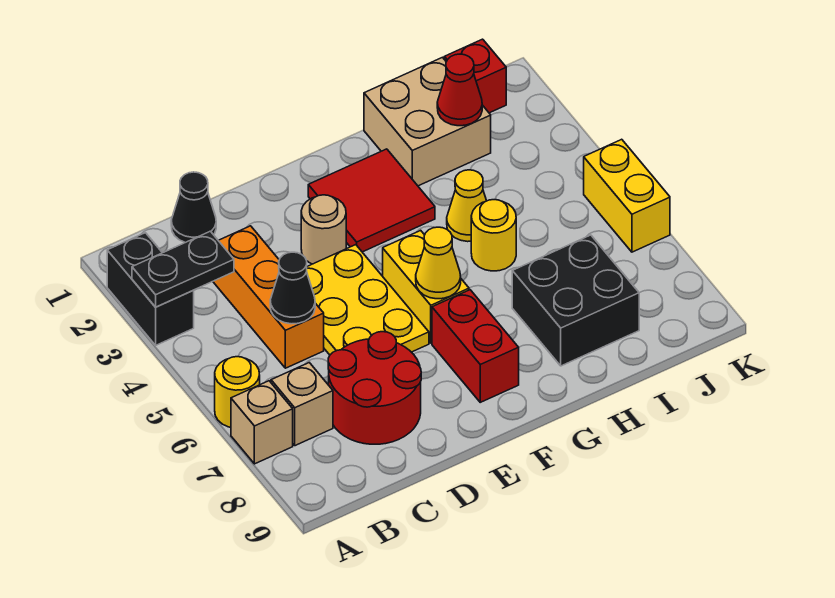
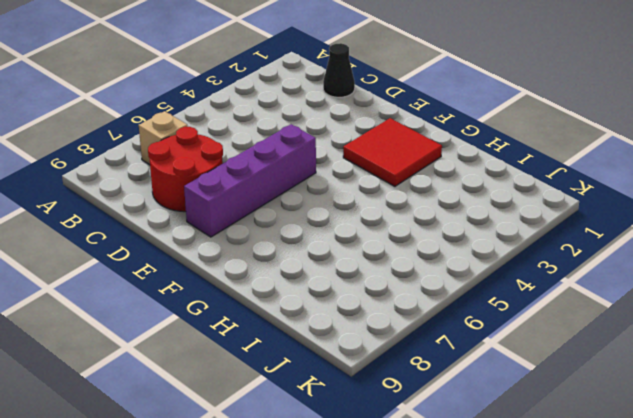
purple 1x4 brick [184,124,316,237] -> yellow 2x3 plate [307,245,429,355]
none -> black 1x2 brick [107,233,194,345]
none -> yellow 1x1 round brick [215,357,260,427]
none -> tan 1x1 brick [231,381,293,464]

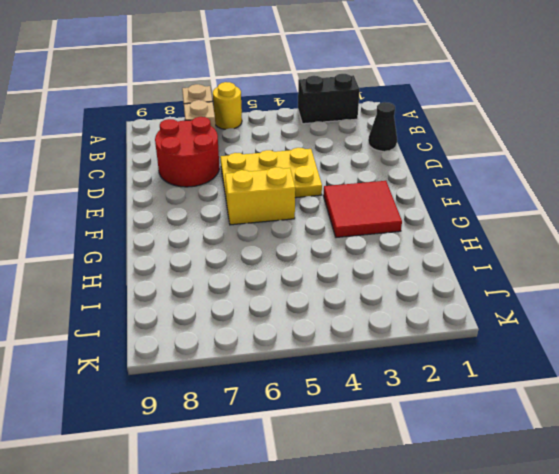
none -> orange 1x3 brick [213,226,324,368]
none -> tan 1x1 round brick [301,195,346,264]
none -> red 1x2 brick [432,290,519,402]

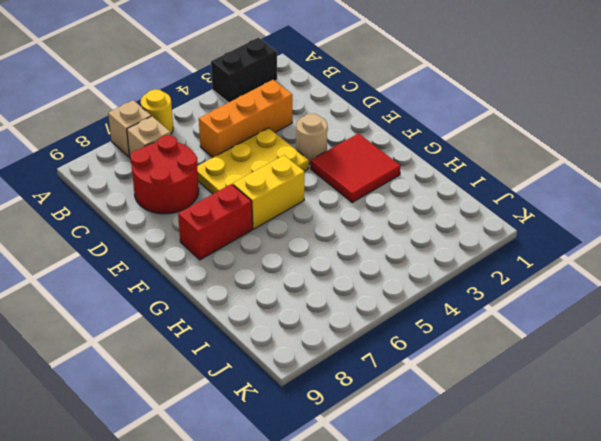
none -> black 1x1 cone [171,172,216,243]
none -> tan 2x2 brick [364,57,491,186]
none -> yellow 1x1 cone [447,170,486,242]

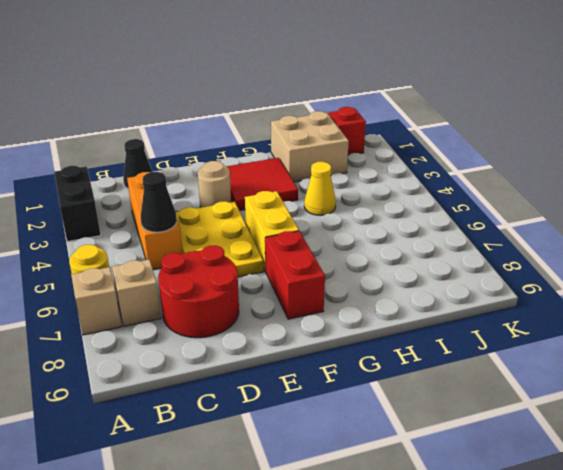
none -> yellow 1x1 round brick [471,200,516,271]
none -> black 2x2 brick [512,235,639,366]
none -> yellow 1x2 brick [584,139,670,252]

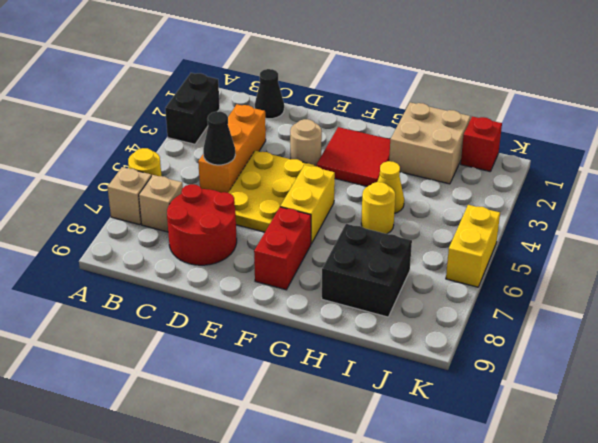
none -> black 1x2 plate [132,231,234,307]
none -> yellow 1x1 cone [416,227,461,299]
none -> red 1x1 cone [437,54,482,126]

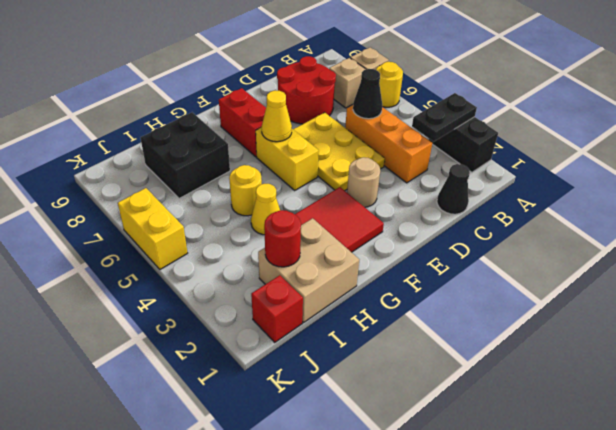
red 1x1 round brick [264,210,301,267] -> red 1x1 cone [437,54,482,126]

